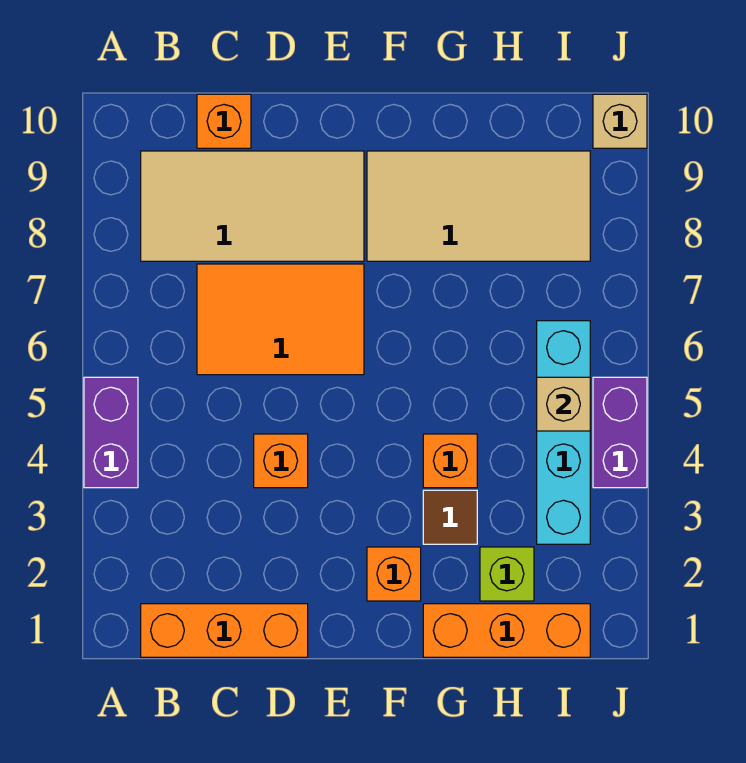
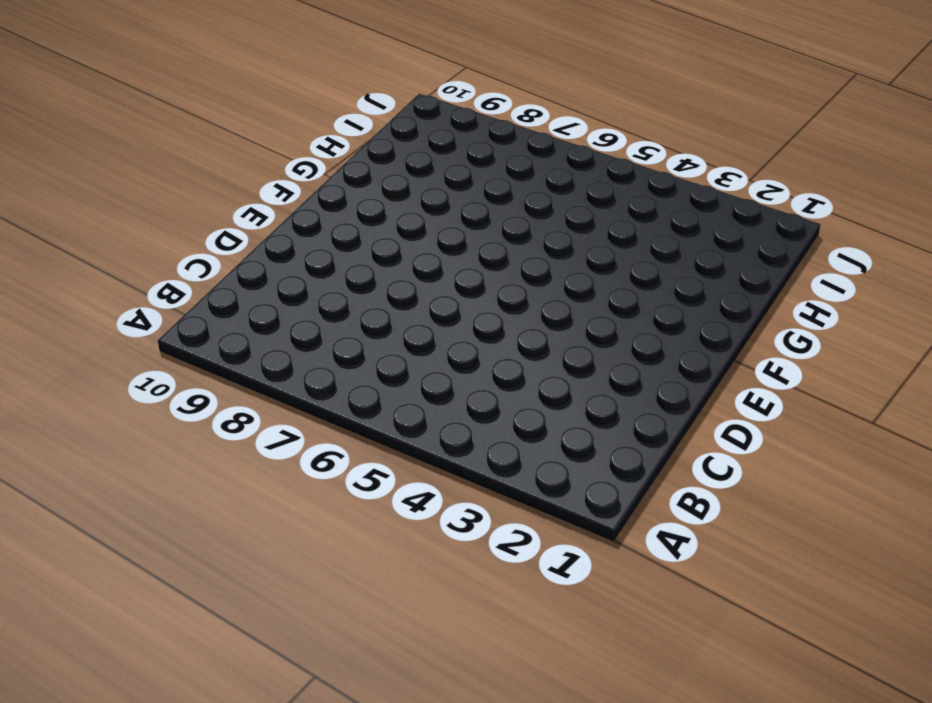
none -> purple 1x2 brick [84,377,138,488]
none -> orange 1x3 brick [141,604,308,657]
none -> tan 2x4 tile [141,151,364,261]

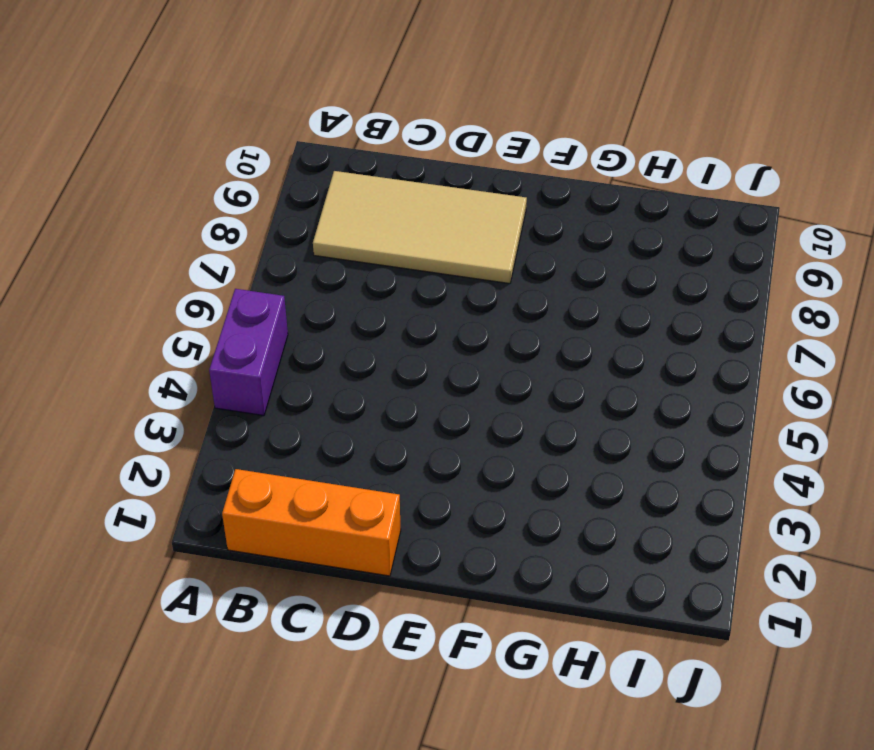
none -> orange 2x3 tile [197,264,364,375]
none -> orange 1x1 brick [197,94,251,148]
none -> orange 1x1 brick [254,434,308,488]

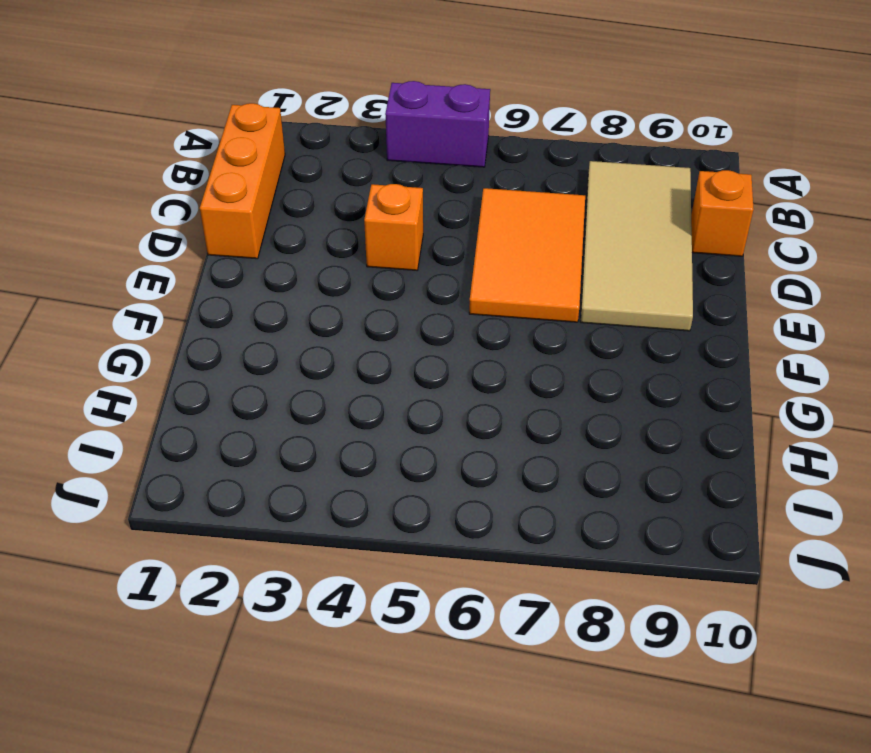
none -> orange 1x1 brick [367,547,421,601]
none -> tan 2x4 tile [367,151,590,261]
none -> orange 1x3 brick [423,604,590,657]

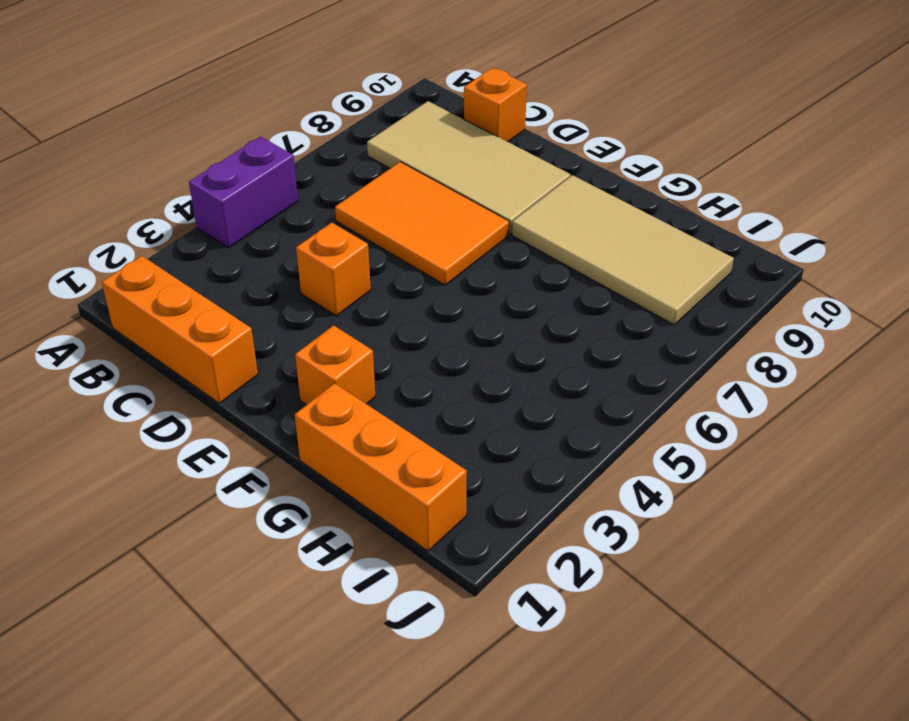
none -> brown 1x1 tile [423,490,477,544]
none -> orange 1x1 brick [423,434,477,488]
none -> lime 1x1 brick [480,547,534,601]

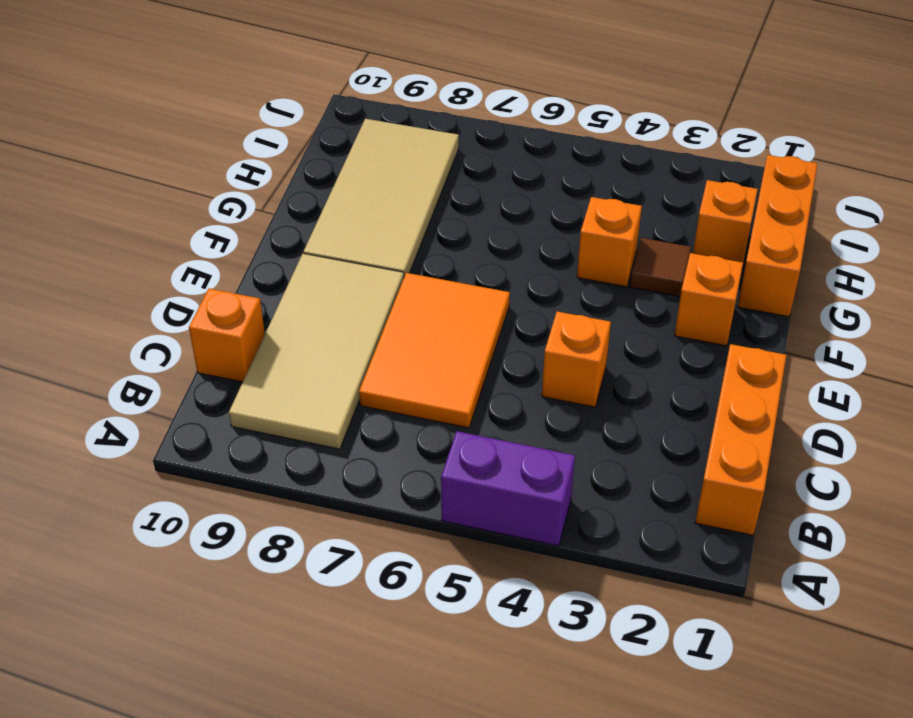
orange 1x1 brick [693,180,758,262] -> lime 1x1 brick [480,547,534,601]
none -> cyan 1x4 brick [537,321,590,544]
none -> purple 1x2 brick [593,377,647,488]
none -> tan 1x1 brick [593,94,647,148]

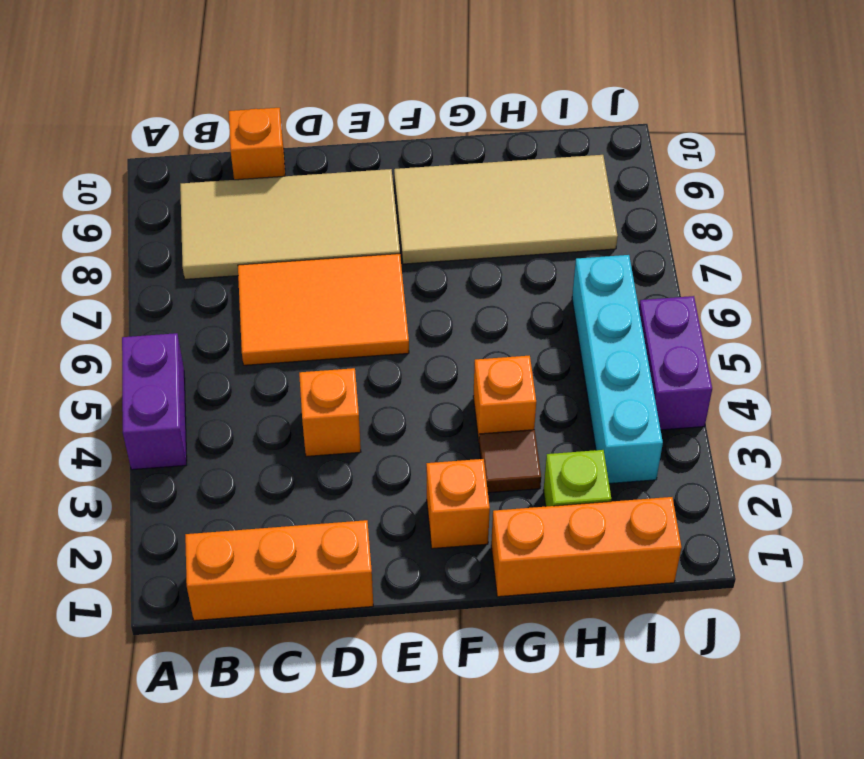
none -> tan 1x1 brick [593,94,647,148]
none -> tan 1x1 brick [537,377,590,431]

